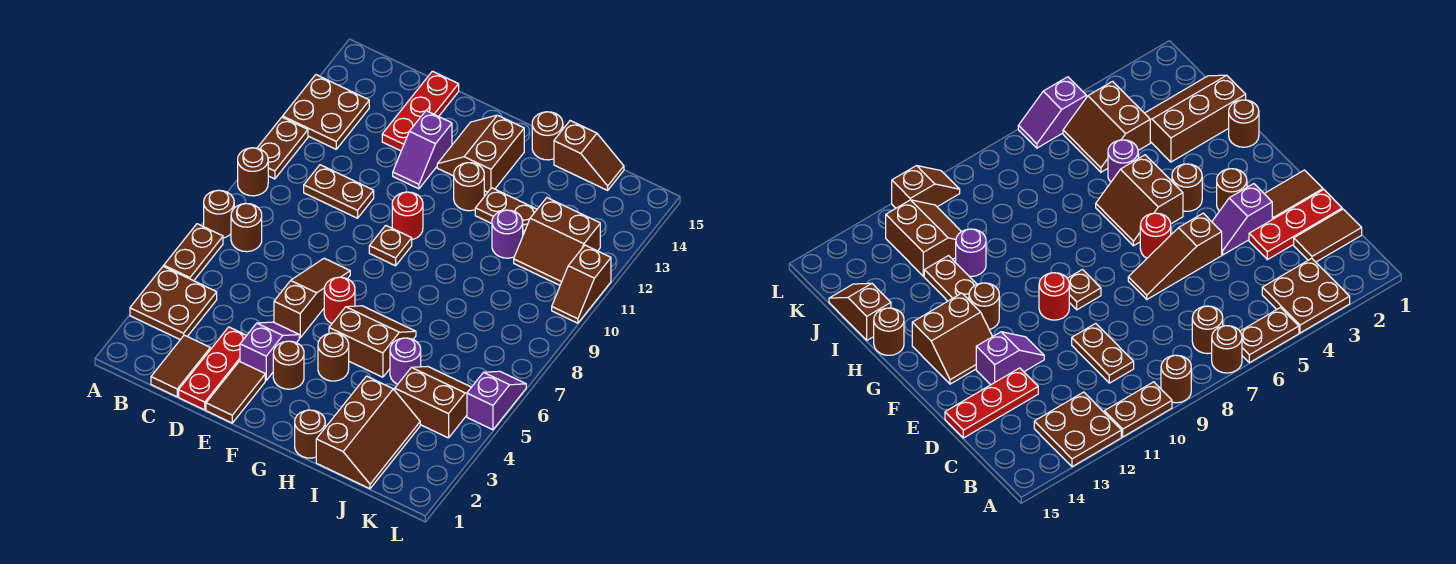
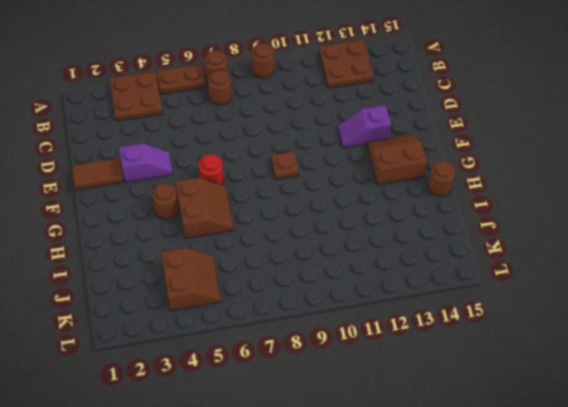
none -> brown 1x2 plate [258,117,308,179]
none -> brown 1x2 tile [151,335,210,397]
none -> brown 1x2 plate [304,165,374,218]
none -> red 1x3 plate [179,327,247,410]

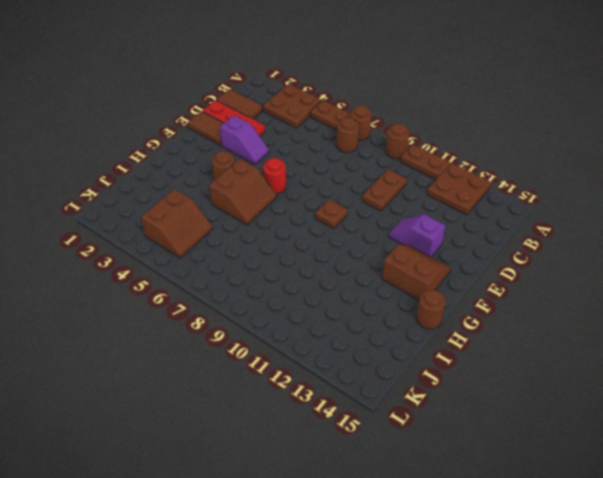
none -> red 1x3 plate [382,71,459,151]
none -> brown 1x3 slope [274,258,350,338]
none -> brown 1x1 round brick [273,341,304,389]
none -> red 1x1 round brick [392,192,423,239]

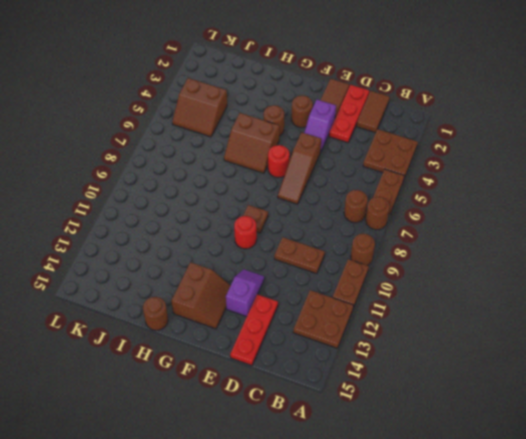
none -> brown 1x1 round brick [454,163,484,211]
none -> brown 1x1 round brick [295,410,325,458]
none -> brown 1x2 plate [475,188,537,235]
none -> brown 2x3 slope [316,376,420,489]

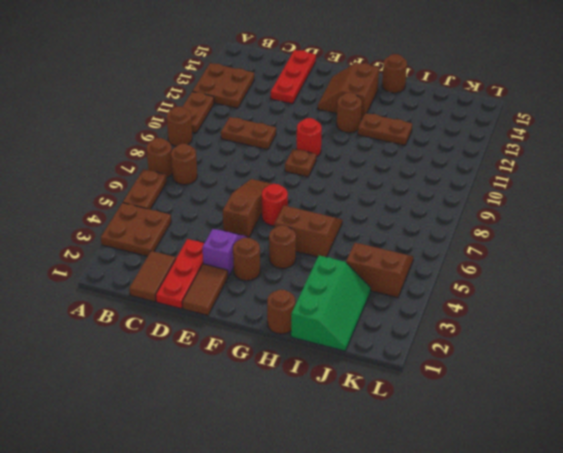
green 2x3 slope [291,255,371,351] -> brown 2x3 slope [316,376,420,489]
none -> purple 1x2 slope [393,111,452,189]
none -> purple 1x1 round brick [390,338,421,384]
none -> purple 1x1 round brick [492,210,523,258]
none -> brown 1x2 slope [554,121,624,190]

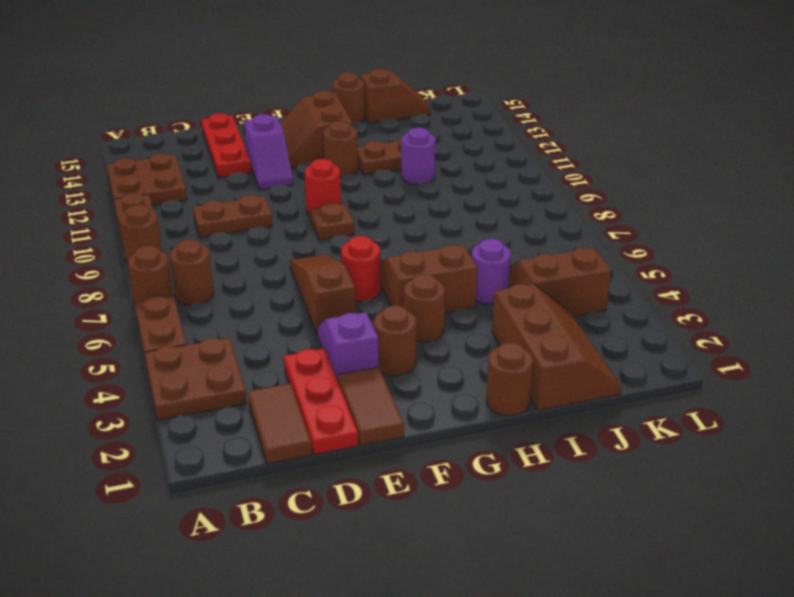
none -> brown 2x2 slope [514,198,600,285]
none -> purple 1x2 slope [467,371,526,430]
none -> brown 1x2 slope [552,245,611,323]

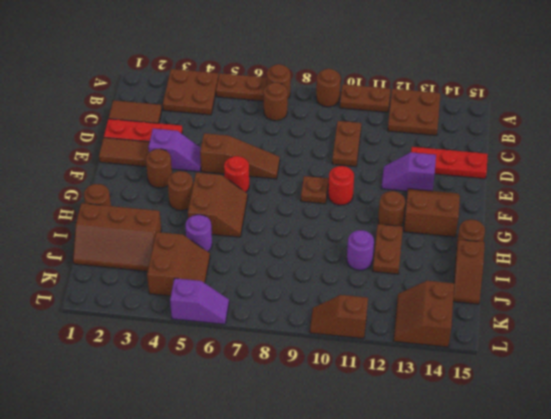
brown 2x2 slope [394,281,454,347] -> brown 2x2 slope moved to [514,198,600,285]

